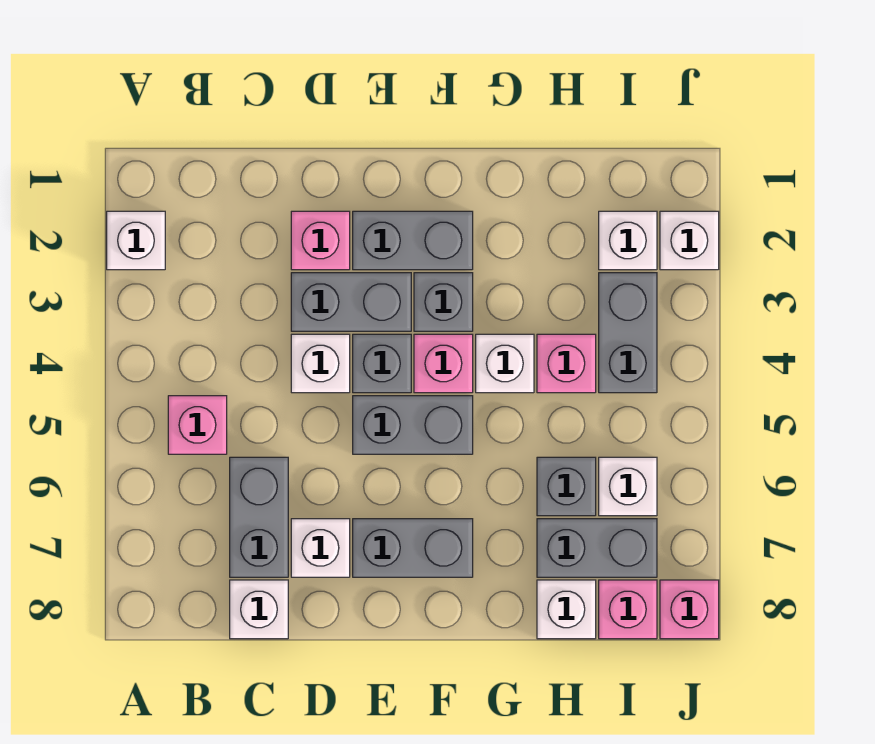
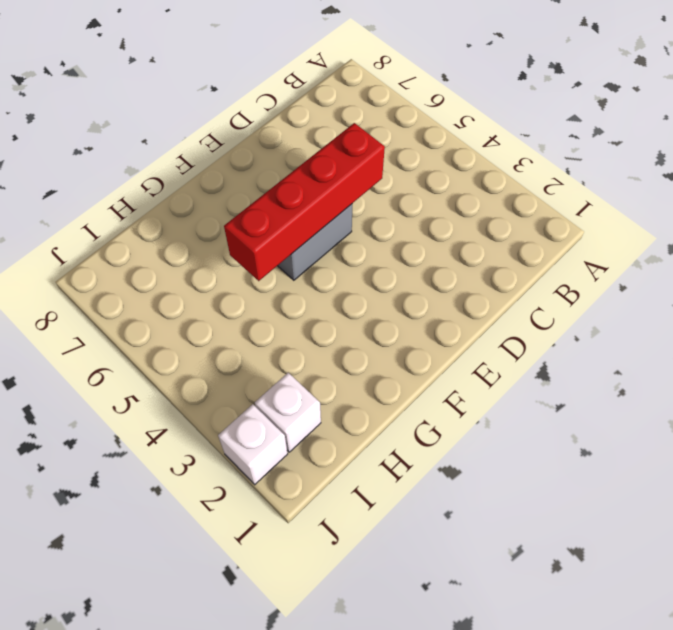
red 1x4 brick [224,123,385,281] -> none
none -> white 1x1 brick [107,211,165,270]
none -> pink 1x1 brick [168,396,227,454]
none -> grey 1x2 brick [230,457,288,577]

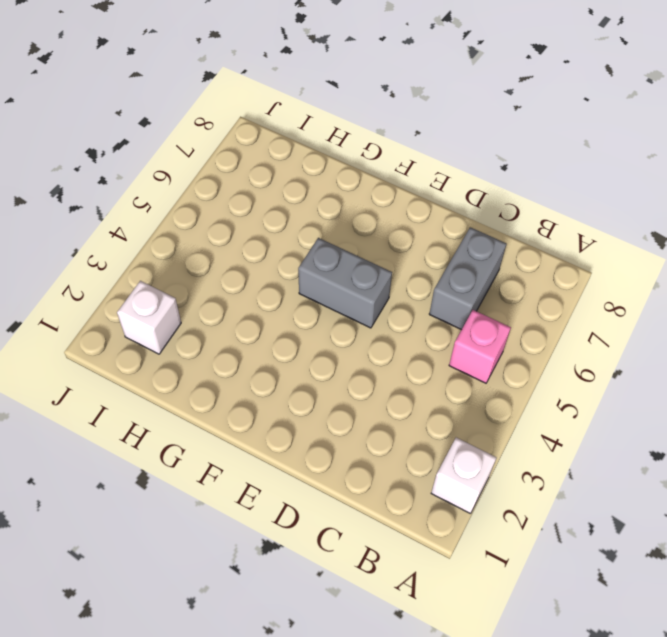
none -> white 1x1 brick [230,580,288,639]
none -> pink 1x1 brick [291,211,350,270]
none -> grey 1x2 brick [291,273,411,331]

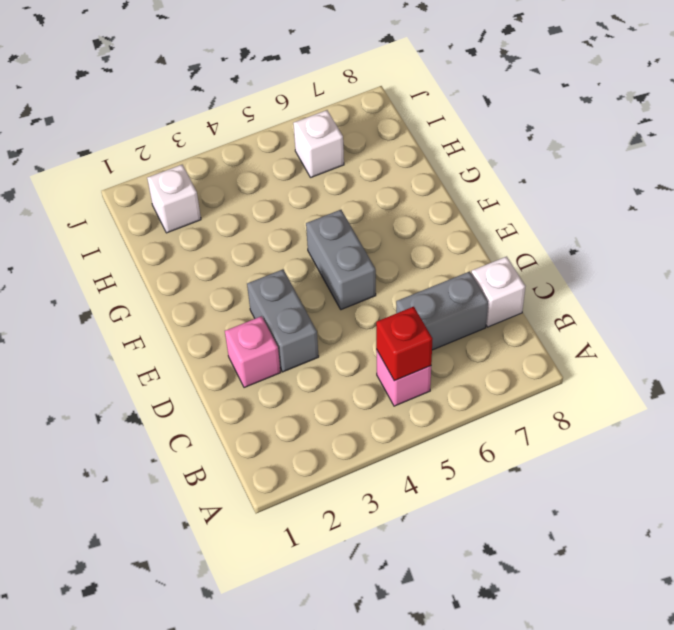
red 1x1 brick [376,307,432,381] -> none
none -> white 1x1 brick [107,211,165,270]
none -> white 1x1 brick [291,334,350,393]
none -> white 1x1 brick [291,519,350,577]

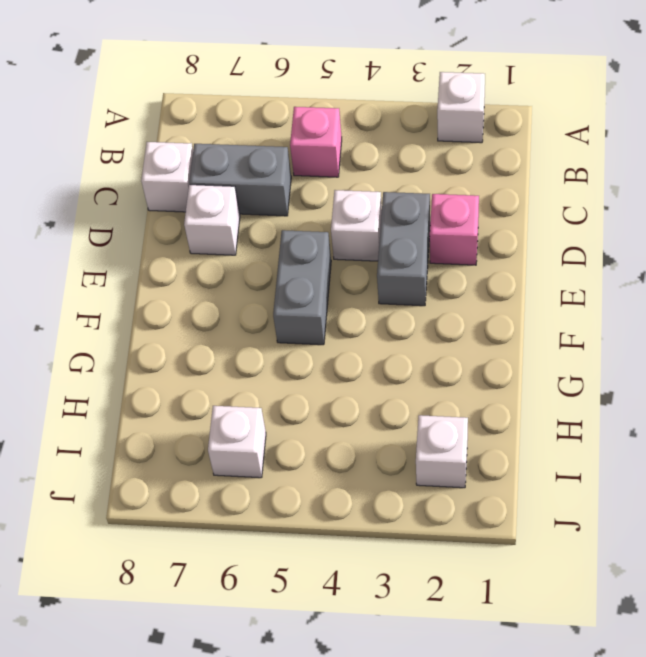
none -> grey 1x2 brick [353,211,473,270]
none -> grey 1x1 brick [353,334,411,393]
none -> grey 1x2 brick [353,519,473,577]

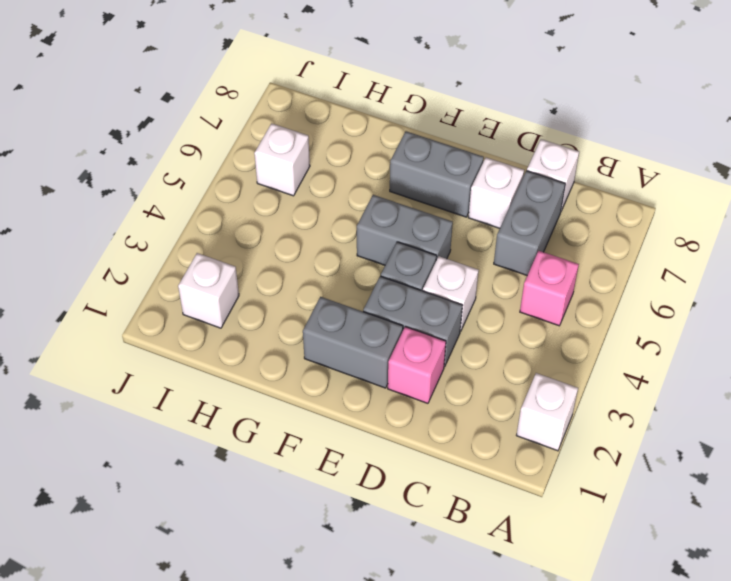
none -> grey 1x1 brick [414,273,473,331]
none -> pink 1x1 brick [414,334,473,393]
none -> white 1x1 brick [476,334,534,393]

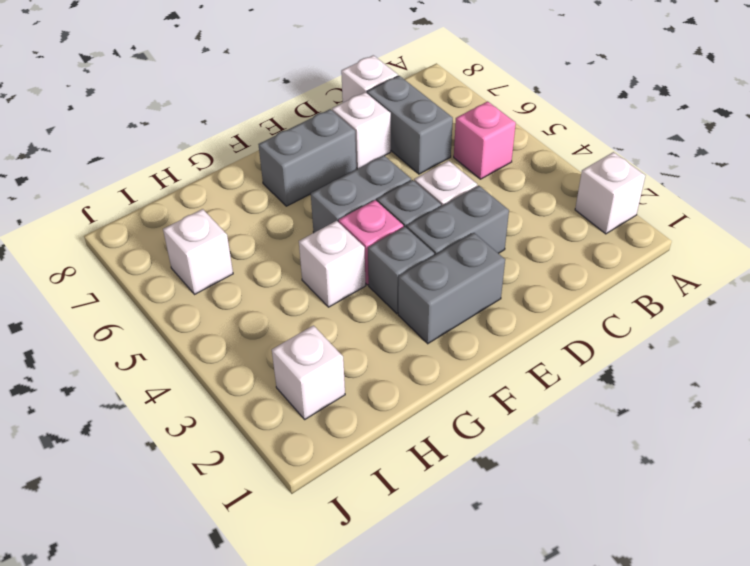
none -> pink 1x1 brick [291,211,350,270]
none -> pink 1x1 brick [537,334,596,393]
none -> grey 1x1 brick [537,457,596,516]

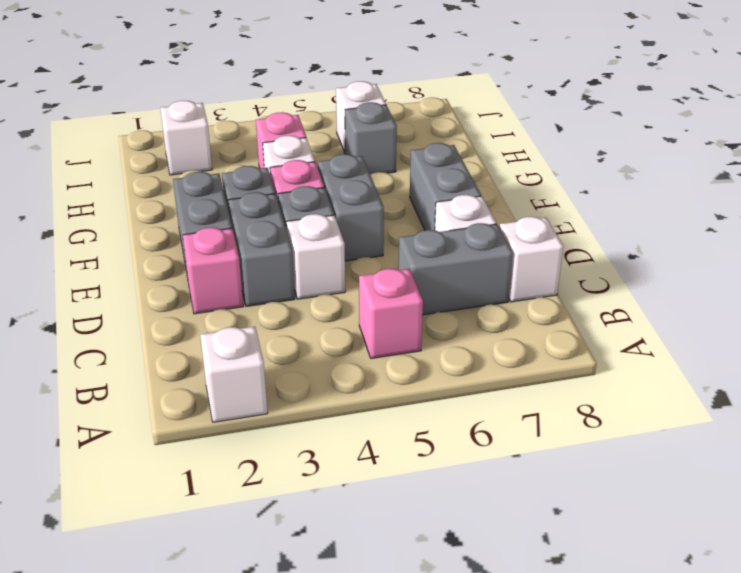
none -> grey 1x2 brick [537,519,657,577]
none -> white 1x1 brick [537,580,596,639]
none -> grey 1x2 brick [599,273,657,393]

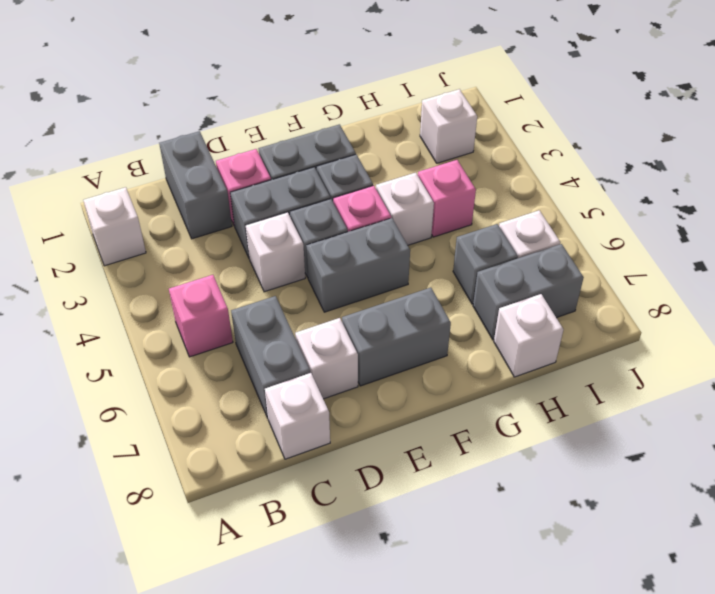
grey 1x2 brick [159,131,232,239] -> grey 1x2 brick moved to [599,273,657,393]
none -> pink 1x1 brick [599,580,657,639]
none -> white 1x1 brick [660,211,719,270]
none -> pink 1x1 brick [660,580,719,639]

